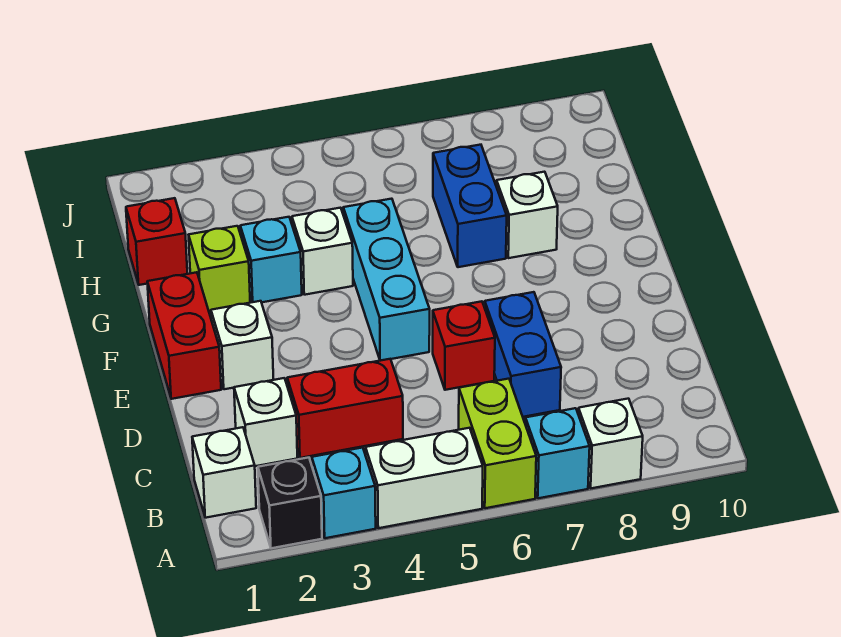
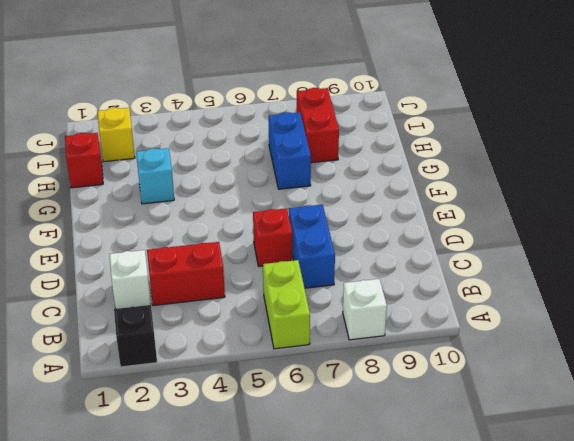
red 1x2 brick [297,88,339,163] -> red 1x2 brick moved to [147,272,221,399]
yellow 1x1 brick [98,108,135,162] -> none
none -> cyan 1x1 brick [312,448,376,538]
none -> white 1x2 brick [366,428,483,528]
none -> cyan 1x1 brick [525,408,590,498]

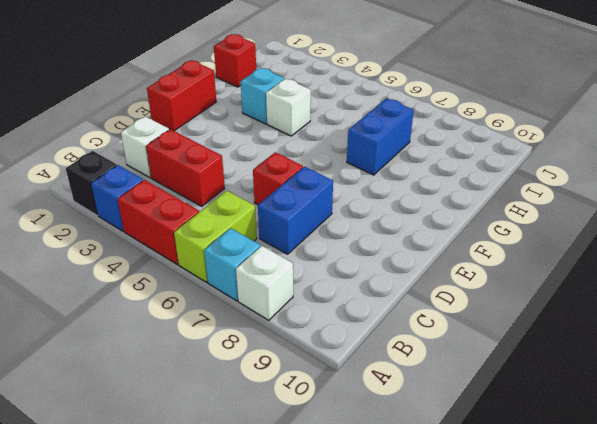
blue 1x1 brick [91,165,143,231] -> cyan 1x1 brick [312,448,376,538]
red 1x2 brick [117,180,199,264] -> white 1x2 brick [366,428,483,528]
none -> white 1x1 brick [192,427,256,518]
none -> white 1x1 brick [211,301,274,389]
none -> cyan 1x3 brick [343,199,430,361]

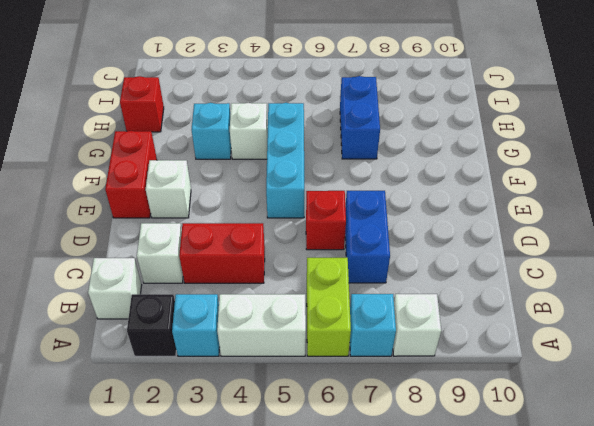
none -> lime 1x1 brick [189,226,250,312]
none -> white 1x1 brick [497,172,558,258]

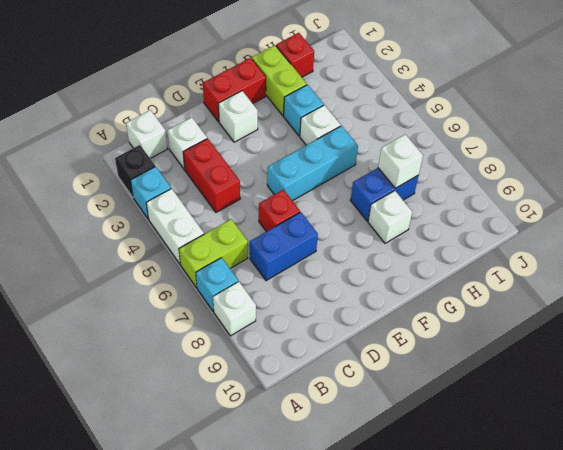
lime 1x2 brick [252,45,307,116] -> lime 1x1 brick [189,226,250,312]
white 1x1 brick [378,134,423,188] -> none

